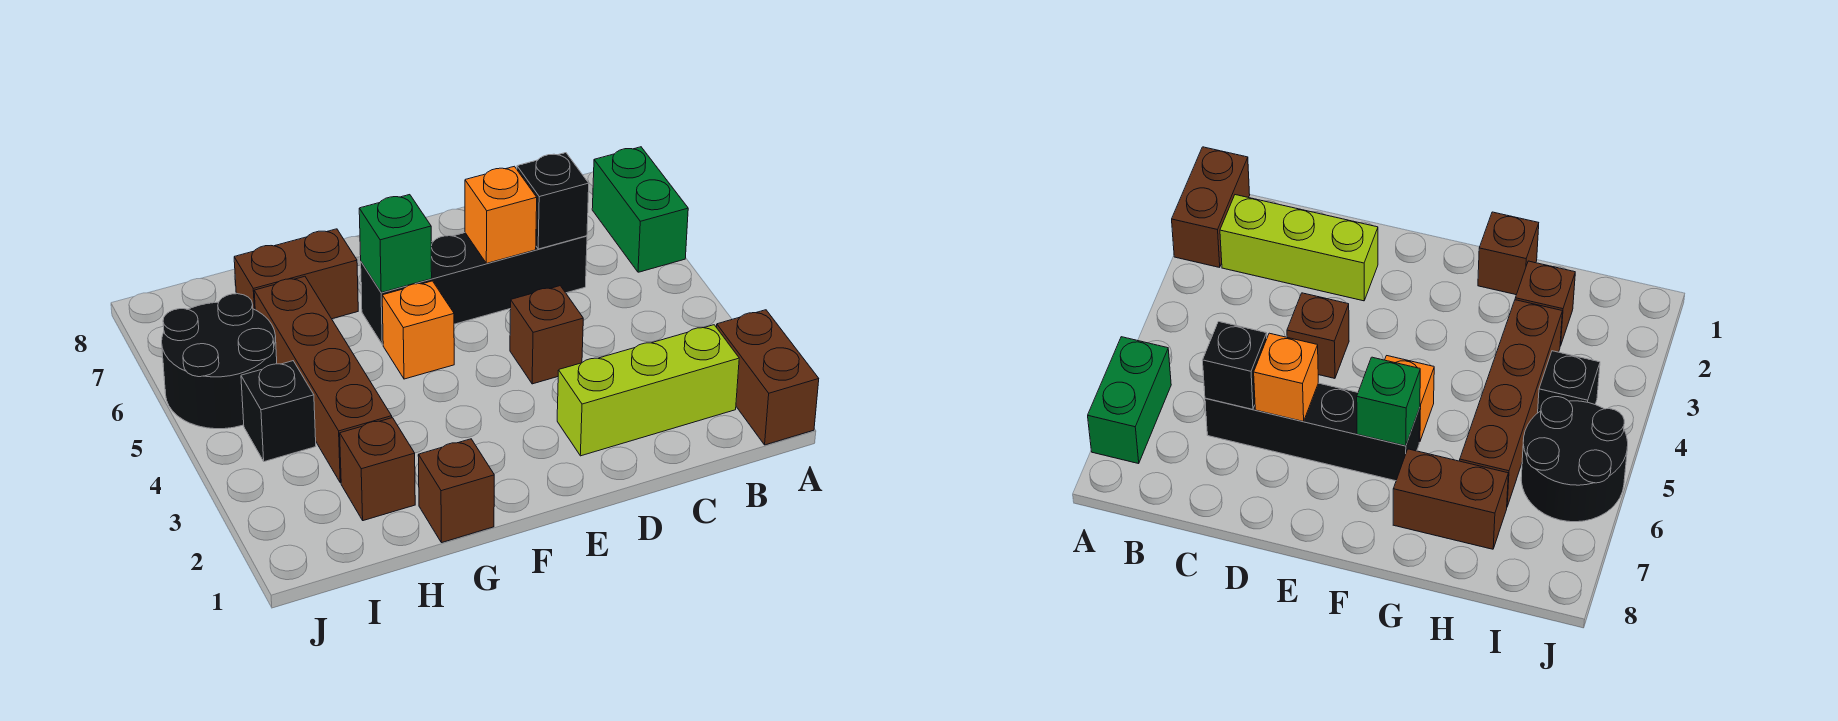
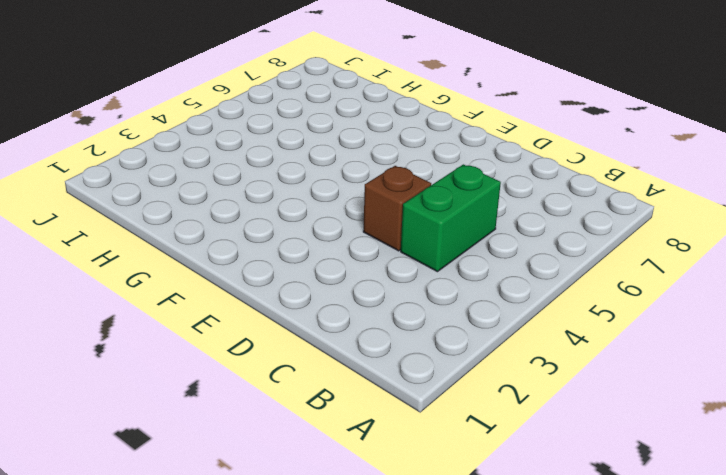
green 1x2 brick [401,164,501,272] -> green 1x2 brick moved to [592,147,688,272]
none -> brown 1x2 brick [717,310,819,445]
none -> lime 1x3 brick [557,325,739,456]
none -> black 1x4 brick [361,233,587,344]

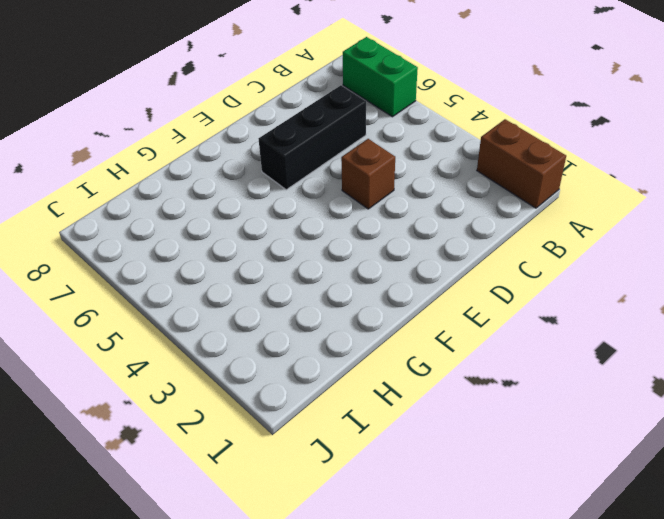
black 1x3 brick [259,85,366,190] -> black 1x4 brick [361,233,587,344]
none -> lime 1x3 brick [557,325,739,456]
none -> orange 1x1 brick [382,281,454,379]
none -> brown 1x1 brick [418,439,494,543]

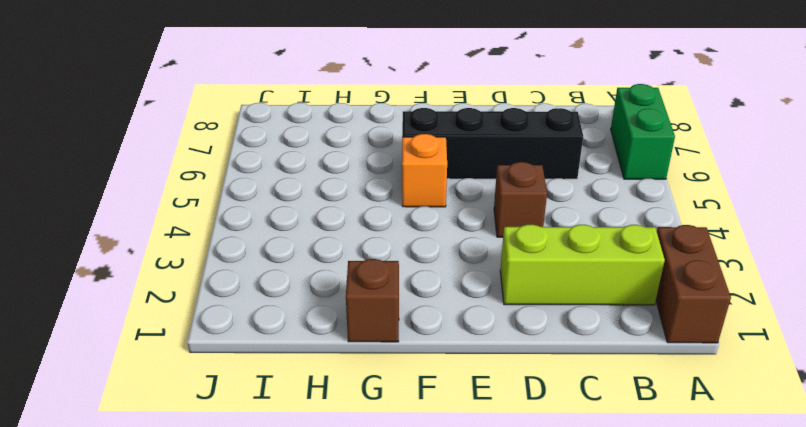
none -> brown 1x2 brick [234,229,358,319]
none -> brown 1x1 brick [340,418,415,521]
none -> brown 1x4 brick [254,276,392,483]

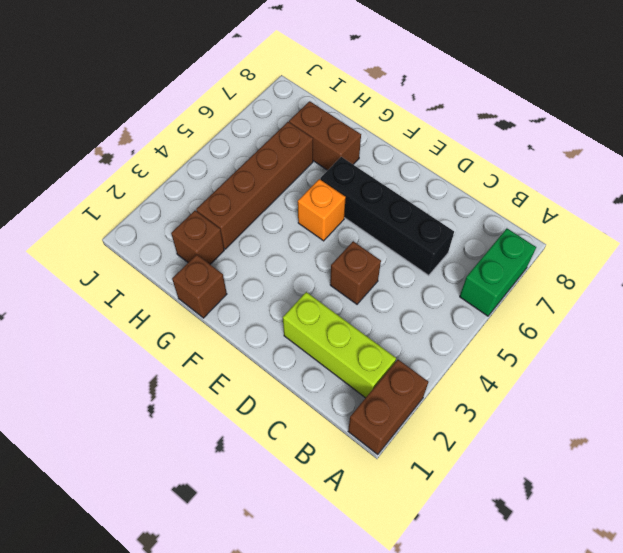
none -> black 1x1 brick [241,361,316,462]
none -> black 2x2 round brick [162,294,277,429]
none -> black 1x1 brick [517,153,589,249]

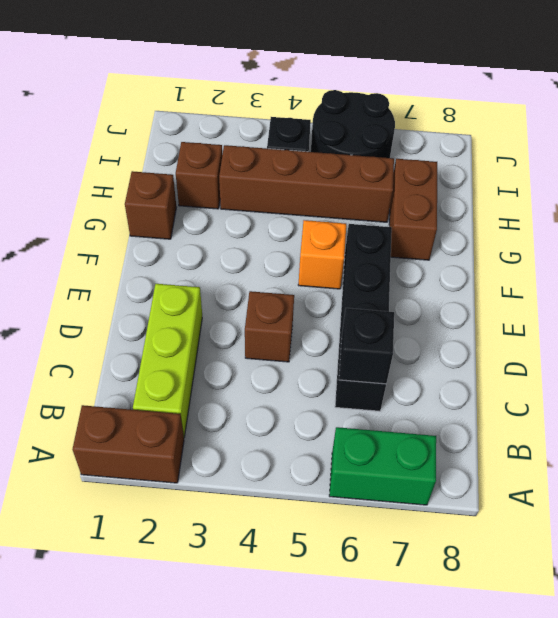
none -> orange 1x1 brick [465,166,537,263]
none -> green 1x1 brick [359,195,432,293]

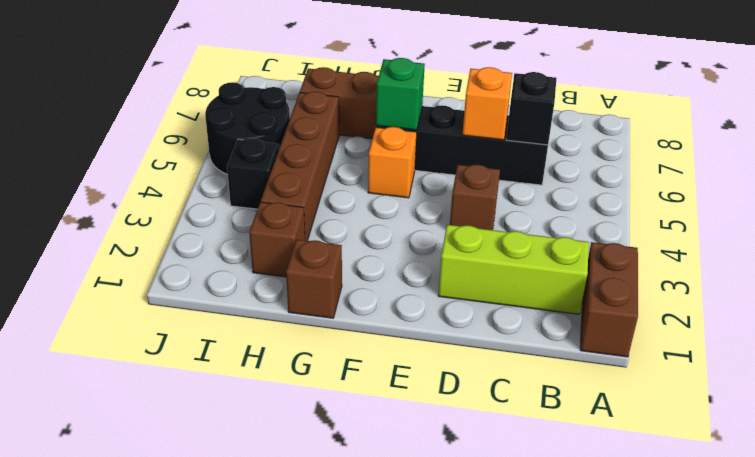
none -> green 1x2 brick [592,147,688,272]

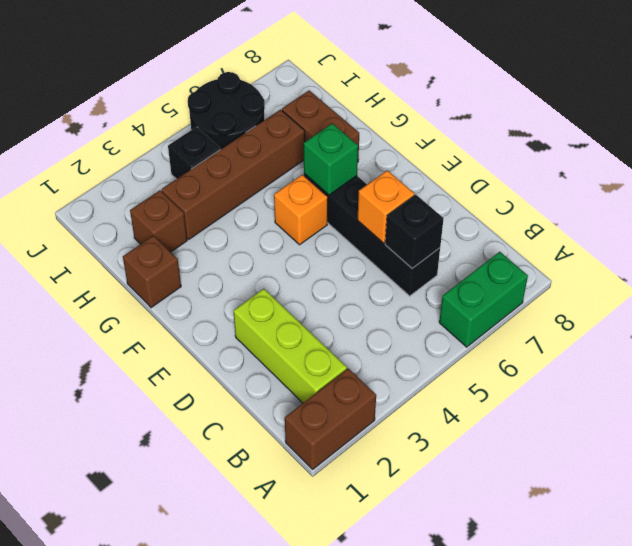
none -> brown 1x1 brick [510,286,583,384]

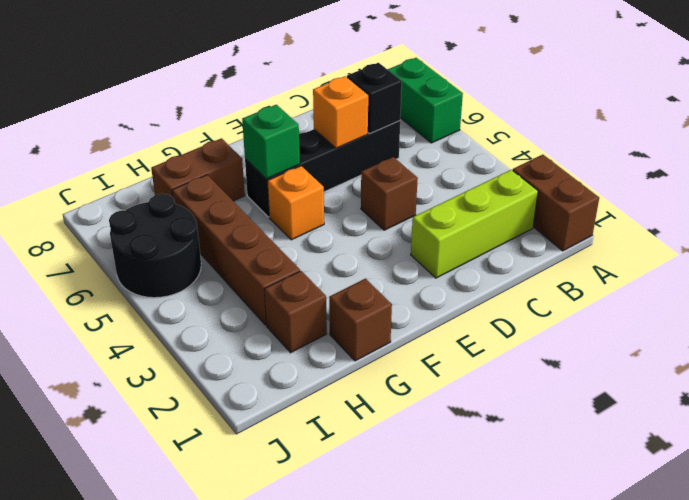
none -> black 1x1 brick [241,361,316,462]

